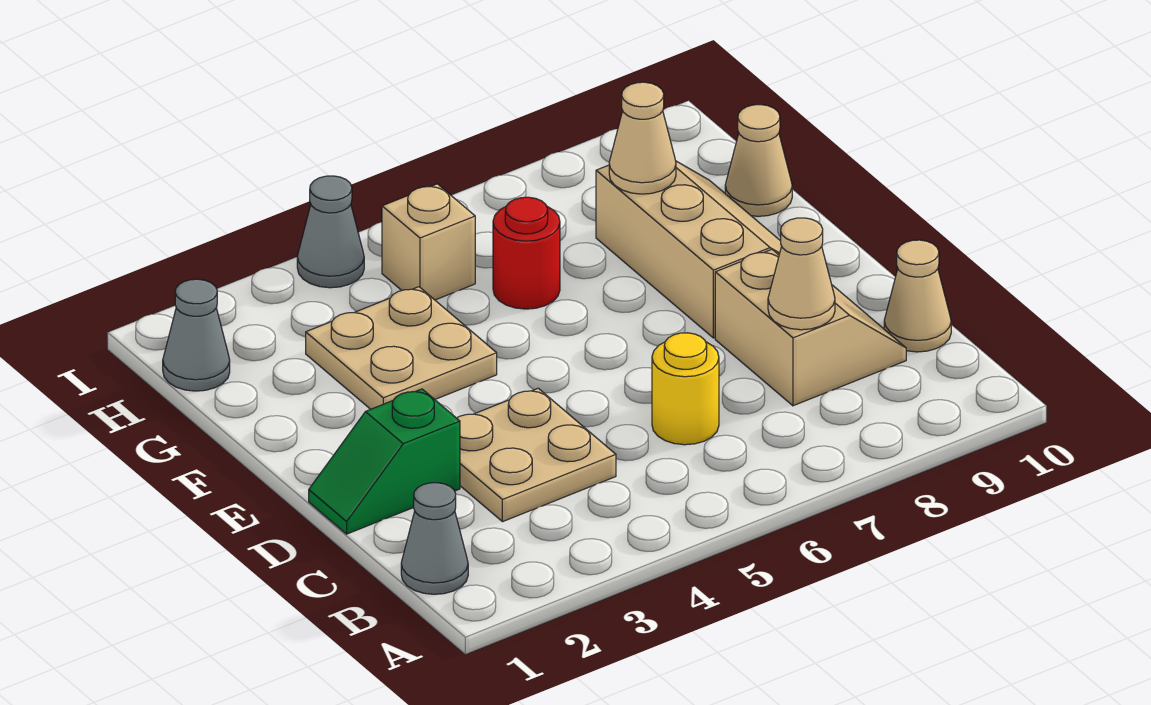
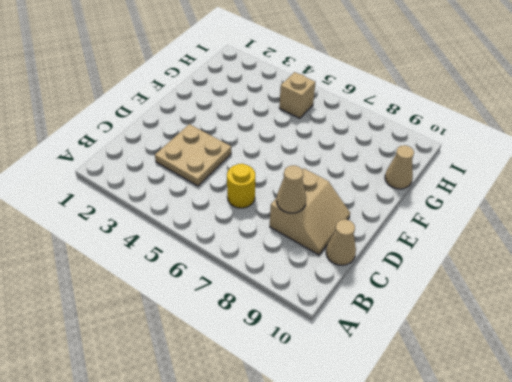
none -> grey 1x1 cone [401,483,468,594]
none -> green 1x2 slope [309,389,460,534]
none -> tan 2x3 slope [596,161,781,338]

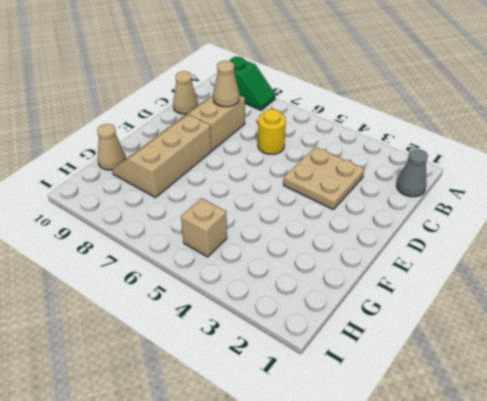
green 1x2 slope [230,57,275,110] -> green 1x2 slope moved to [309,389,460,534]
none -> tan 2x2 plate [306,287,497,409]
none -> red 1x1 round brick [493,197,560,309]
none -> grey 1x1 cone [163,279,230,391]

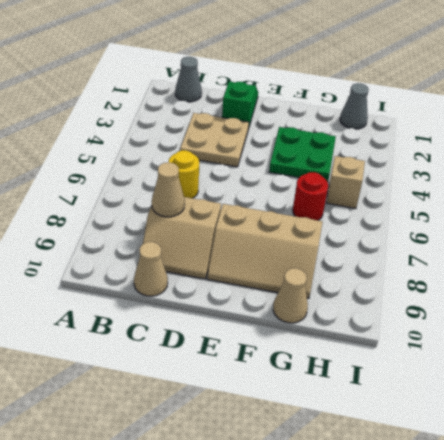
green 2x2 plate [269,127,336,182] -> tan 2x2 plate [306,287,497,409]
none -> grey 1x1 cone [297,176,364,288]
none -> tan 1x1 cone [609,82,676,194]

